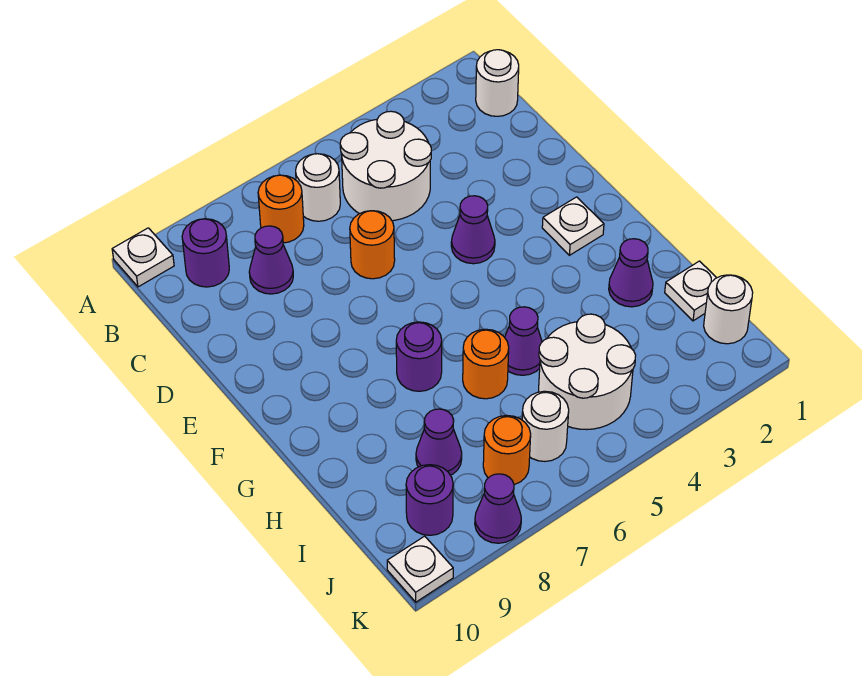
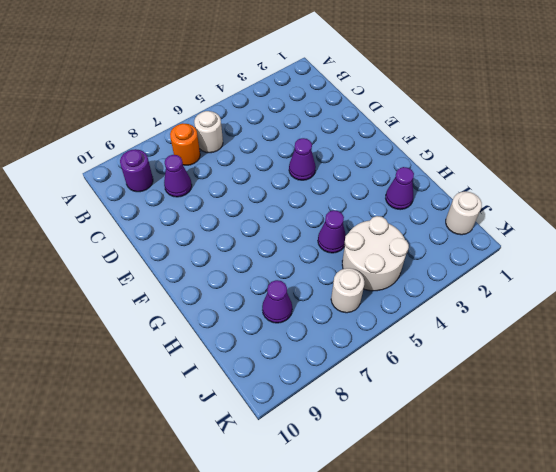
none -> white 1x1 plate [112,228,174,287]
none -> white 1x1 round brick [476,50,519,116]
none -> white 2x2 round brick [340,111,431,221]

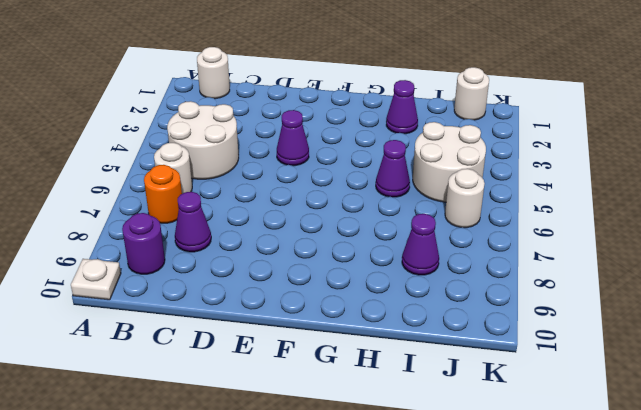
none -> orange 1x1 round brick [350,211,395,279]
none -> white 1x1 plate [542,197,604,255]
none -> purple 1x1 round brick [396,322,442,391]

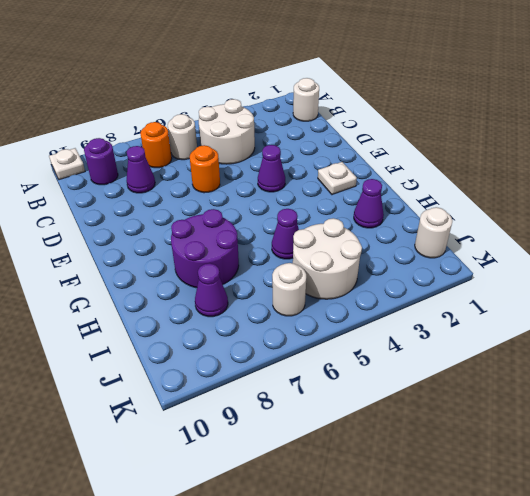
purple 2x2 round brick [171,209,239,288] -> purple 1x1 round brick [396,322,442,391]
none -> orange 1x1 round brick [463,329,509,399]
none -> white 1x1 plate [665,261,716,321]
none -> orange 1x1 round brick [483,415,531,485]

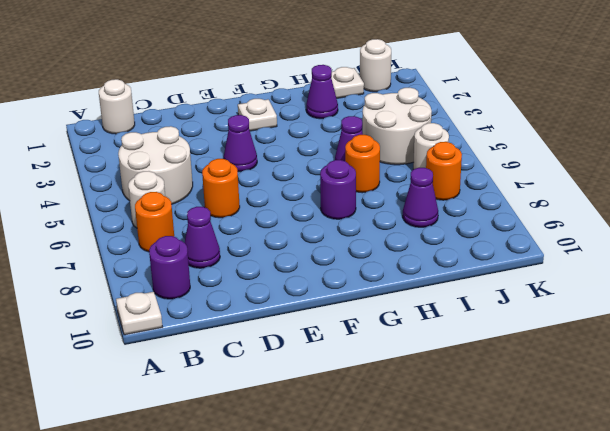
none -> purple 1x1 round brick [406,465,453,535]
none -> purple 1x1 cone [475,474,521,543]
none -> white 1x1 plate [387,536,453,602]

